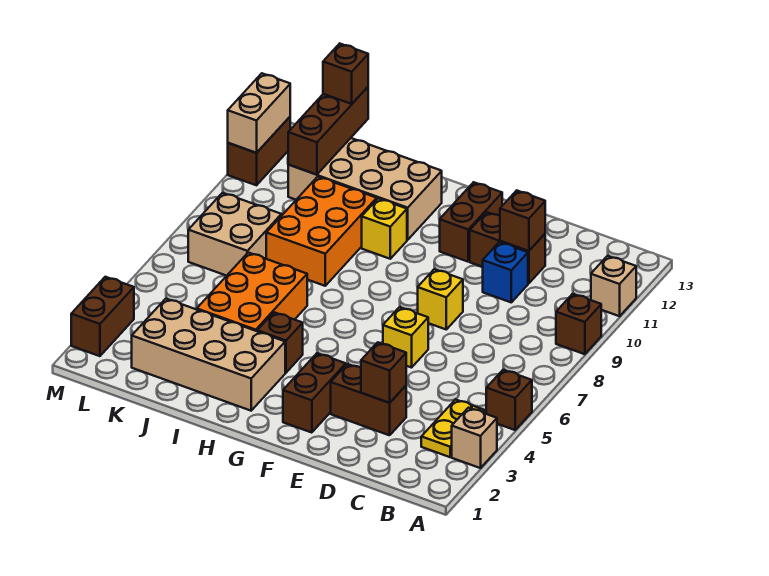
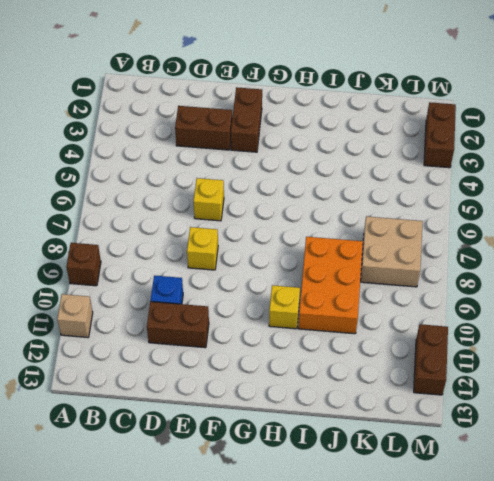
none -> tan 1x1 brick [452,408,497,468]
none -> brown 1x1 brick [486,370,532,430]
none -> yellow 1x2 plate [421,400,484,457]

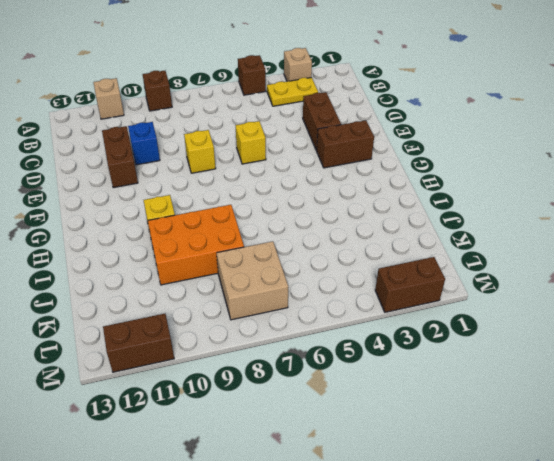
none -> brown 1x2 brick [440,182,502,262]
none -> tan 2x4 brick [132,299,285,411]
none -> brown 1x1 brick [257,312,303,373]

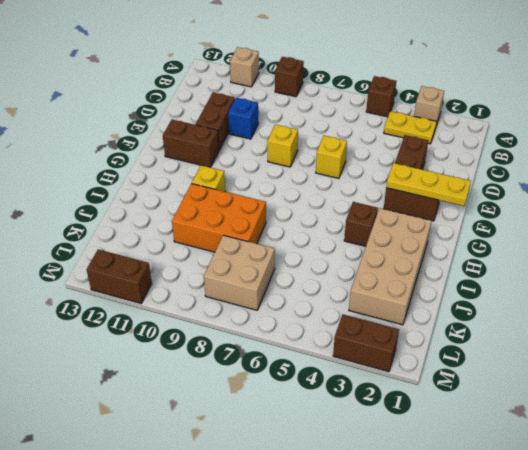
yellow 1x3 plate [386,163,471,206] -> none
none -> tan 2x4 brick [288,138,442,240]
none -> orange 2x3 brick [197,253,307,331]
none -> brown 1x1 brick [361,342,406,403]

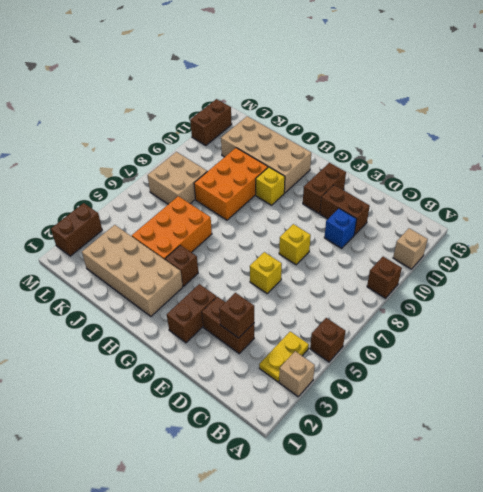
none -> brown 1x1 brick [500,190,545,251]
none -> brown 1x3 brick [288,87,368,175]
none -> tan 1x2 brick [228,73,290,153]

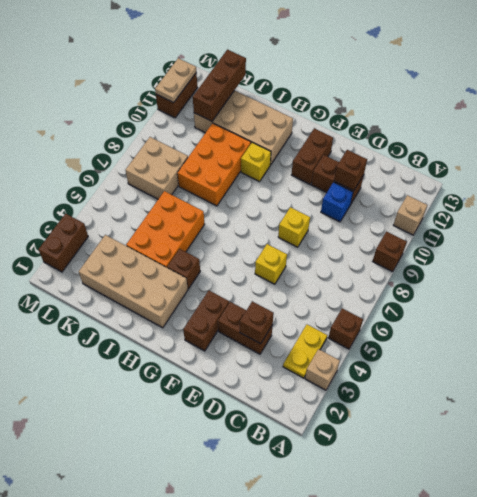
tan 1x2 plate [155,58,196,103] -> tan 1x2 brick [228,73,290,153]
none -> brown 1x1 brick [323,44,368,104]

